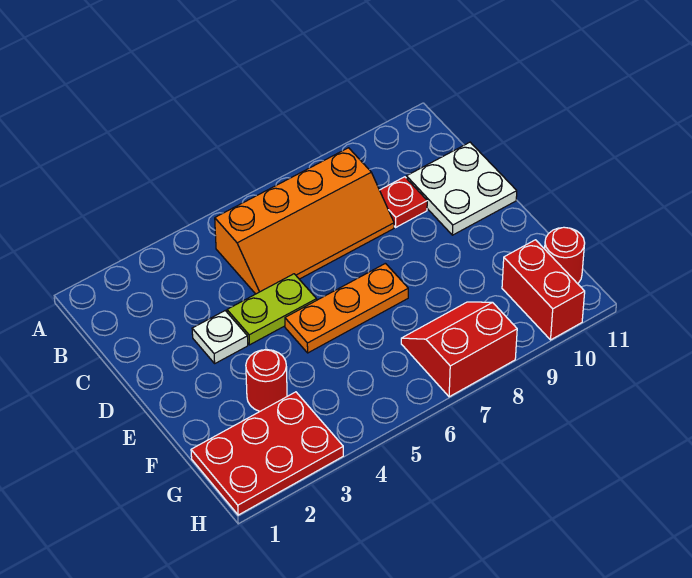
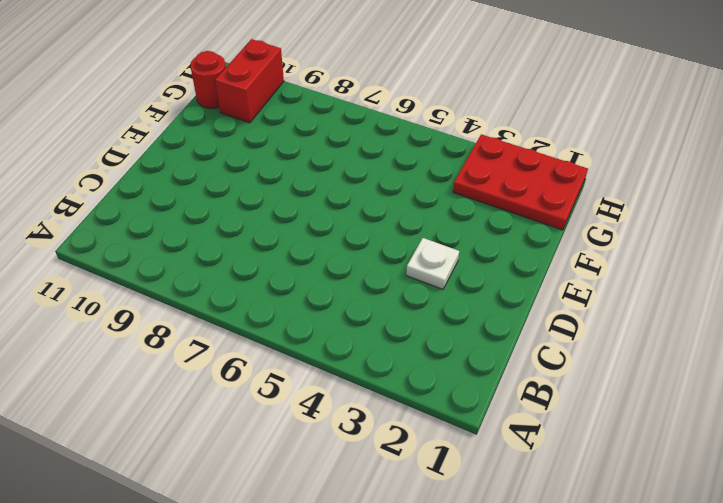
none -> orange 2x4 slope [215,148,394,294]
none -> red 1x1 plate [380,177,427,227]

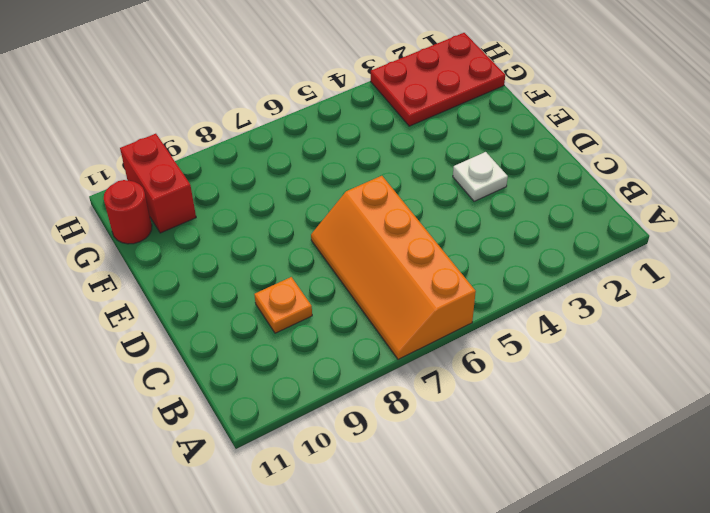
orange 2x4 slope [311,176,476,359] -> orange 2x4 slope turned to [215,148,394,294]
orange 1x1 plate [254,277,312,333] -> red 1x1 plate [380,177,427,227]
none -> white 2x2 plate [406,142,517,235]
none -> lime 1x2 plate [227,274,317,345]

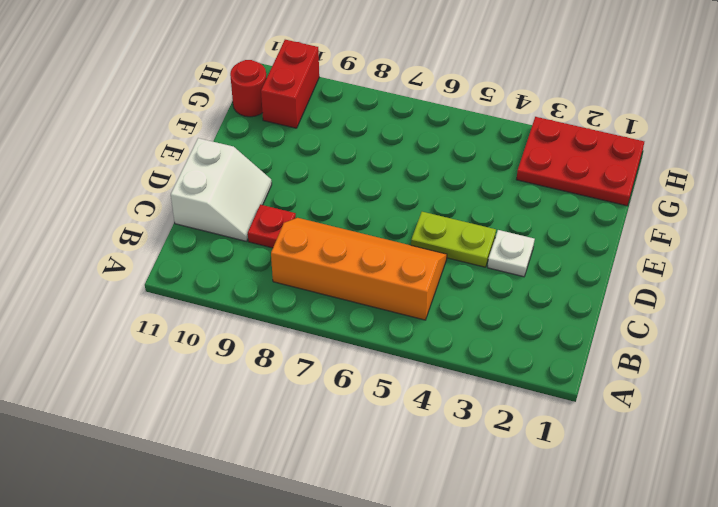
white 2x2 slope [171,138,272,241] -> white 2x2 plate [406,142,517,235]
none -> orange 1x3 plate [285,263,408,353]
none -> red 1x1 round brick [246,350,287,411]

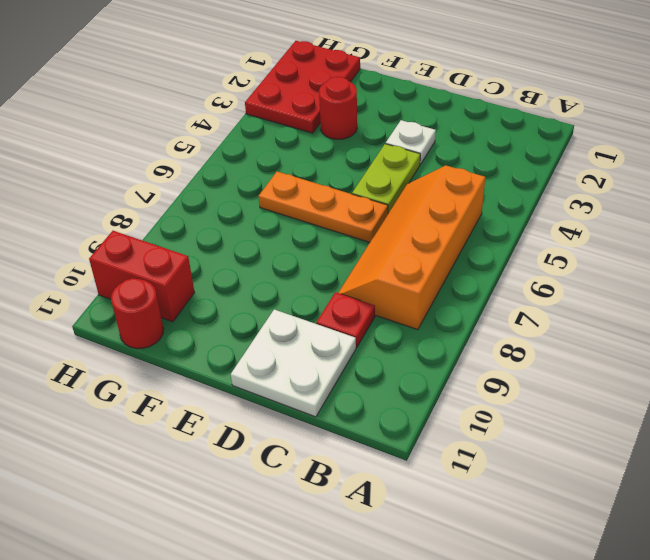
orange 1x3 plate [259,172,388,242] -> orange 1x3 plate turned to [285,263,408,353]
none -> red 2x2 slope [401,302,517,397]

